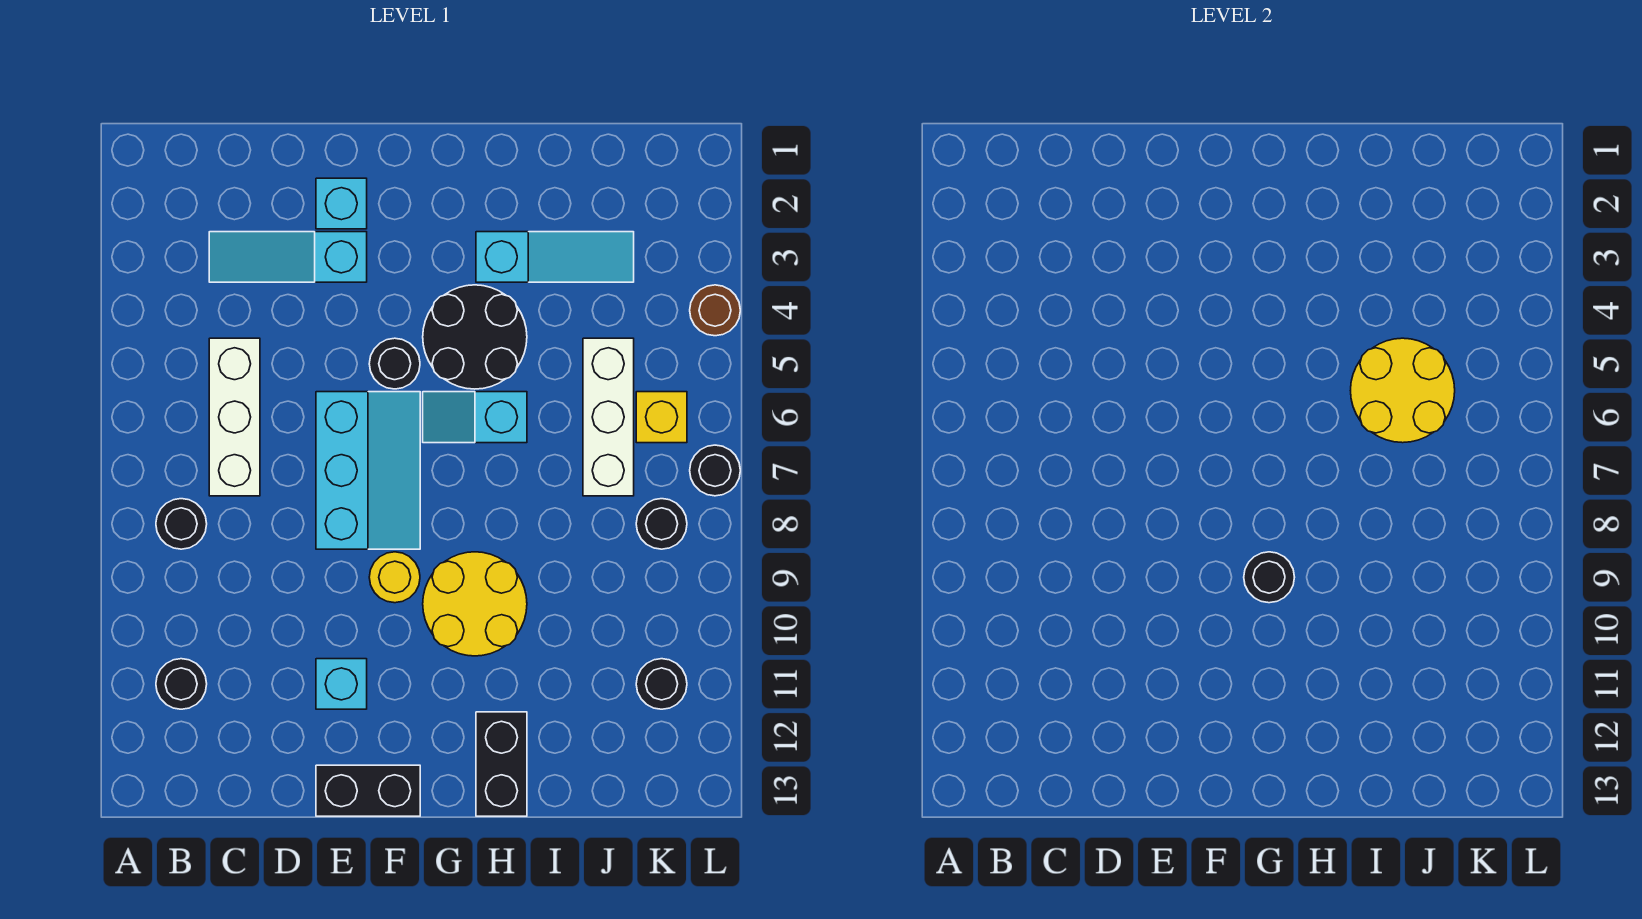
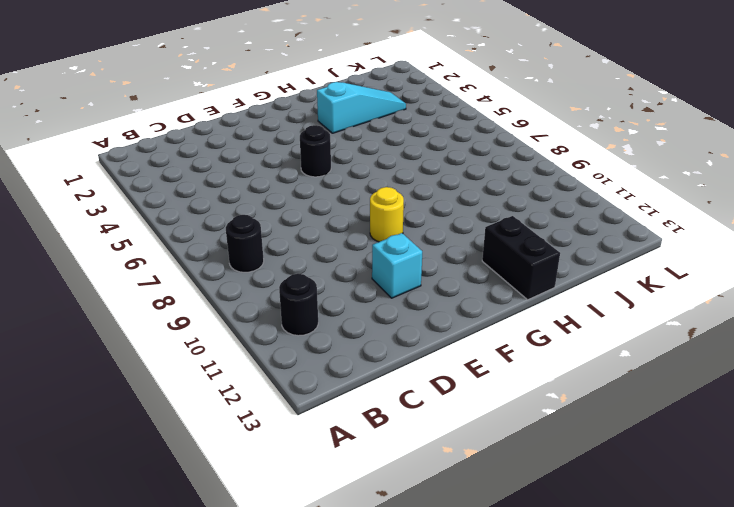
none -> cyan 1x3 slope [209,232,367,282]
none -> white 1x3 brick [209,338,260,496]
none -> cyan 1x1 brick [316,178,367,229]

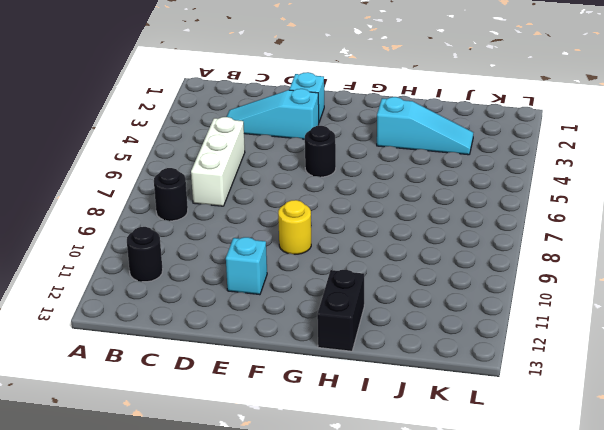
none -> cyan 2x3 slope [316,392,420,549]
none -> black 1x2 brick [316,765,420,816]
none -> black 2x2 round brick [423,285,527,389]

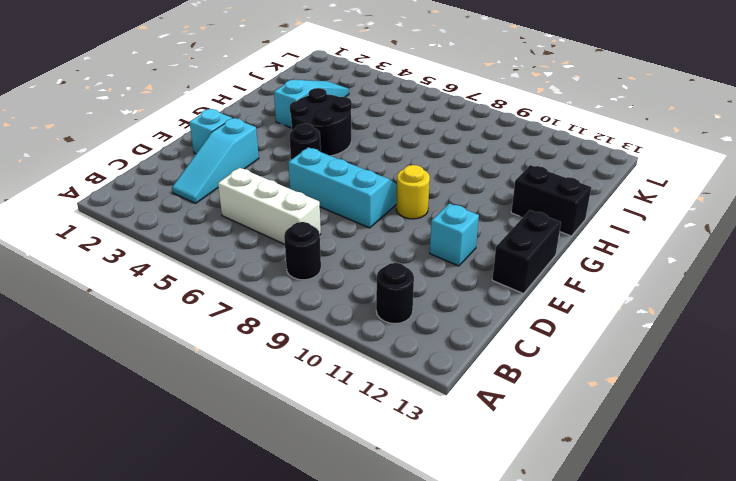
none -> cyan 1x2 slope [423,392,527,443]
none -> yellow 2x2 round brick [423,552,527,656]
none -> white 1x3 brick [583,338,634,496]

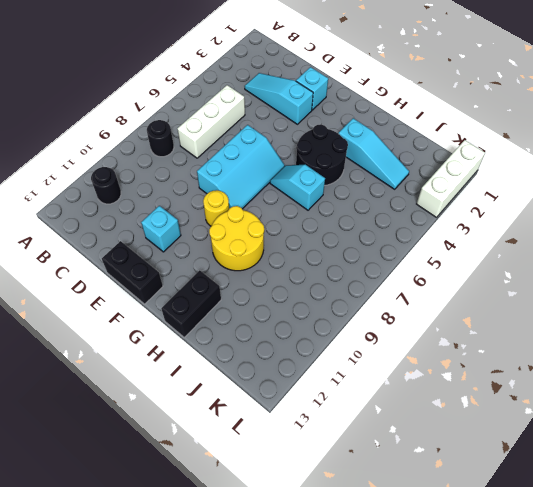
white 1x3 brick [417,140,485,217] -> white 1x3 brick moved to [583,338,634,496]
none -> black 1x1 round brick [369,338,420,389]
none -> yellow 1x1 brick [636,392,687,443]
none -> black 1x1 round brick [636,499,687,549]

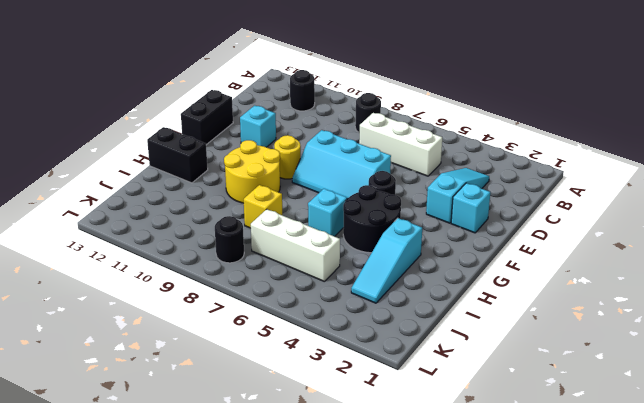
yellow 1x1 brick [244,185,282,228] -> yellow 1x1 brick moved to [636,392,687,443]
none -> black 1x1 round brick [636,659,687,709]
none -> brown 1x1 round brick [690,285,740,336]
none -> black 1x1 round brick [690,445,740,496]

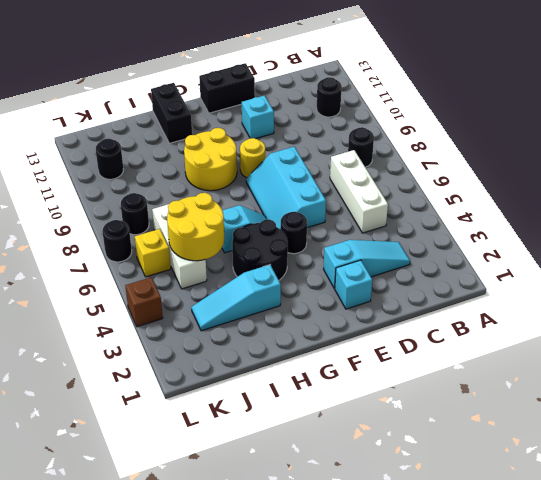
brown 1x1 brick [125,277,163,327] -> brown 1x1 round brick [690,285,740,336]
none -> black 1x1 round brick [1244,552,1295,603]

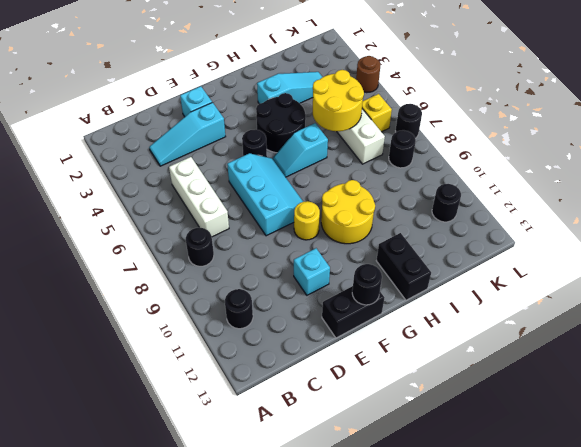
black 1x1 round brick [352,264,382,305] -> black 1x1 round brick moved to [1244,552,1295,603]

